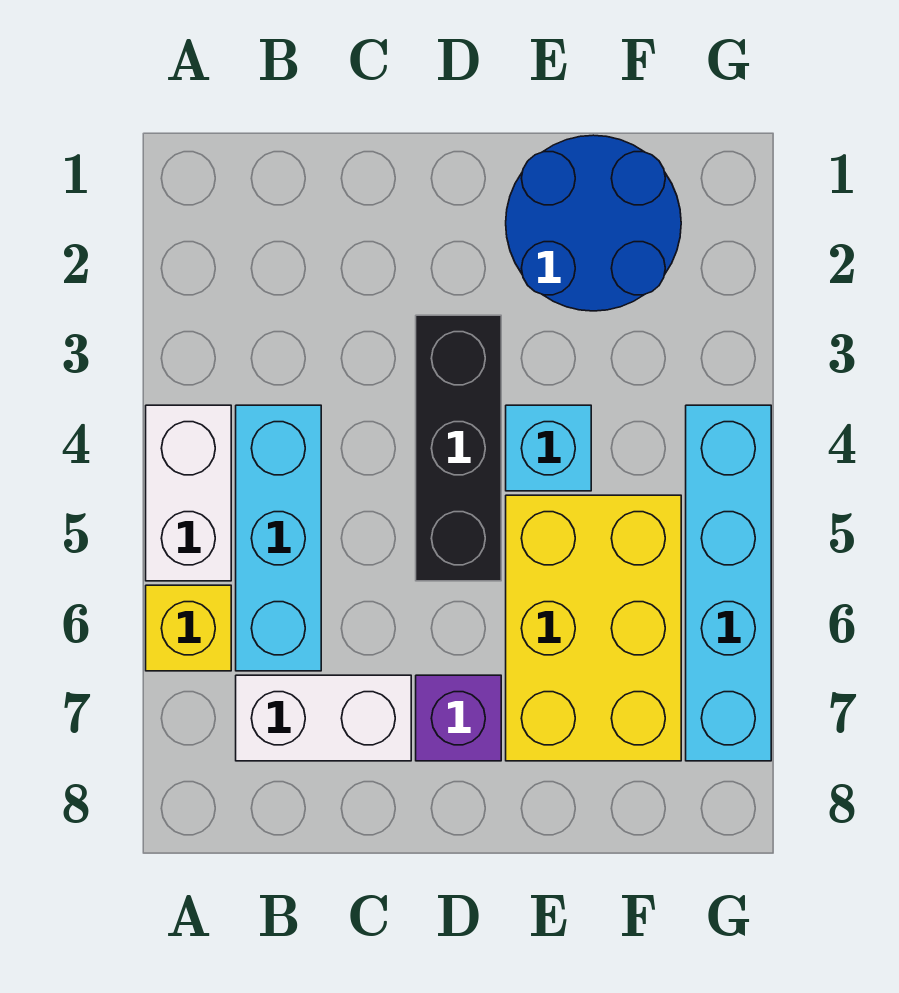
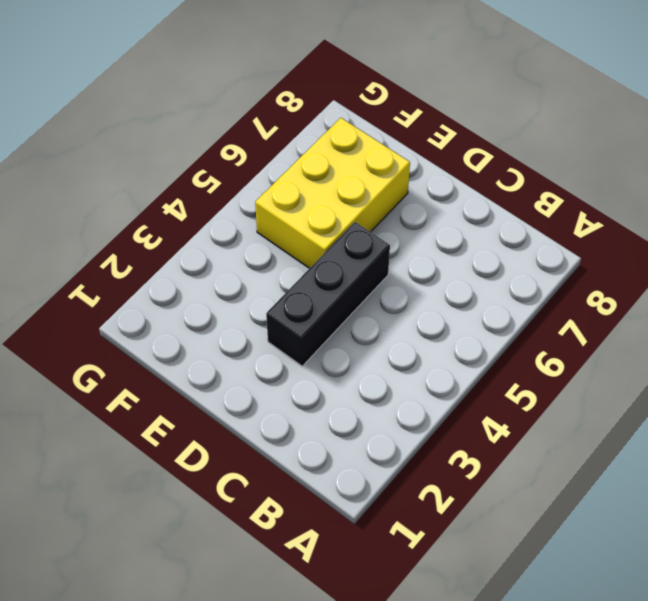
none -> white 1x2 brick [146,405,231,581]
none -> yellow 1x1 brick [146,585,231,671]

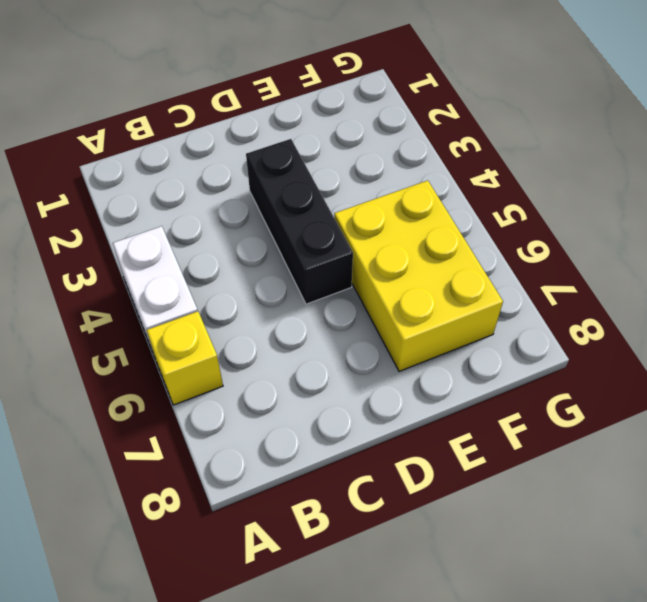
none -> cyan 1x3 brick [236,405,321,671]
none -> white 1x2 brick [236,675,411,761]

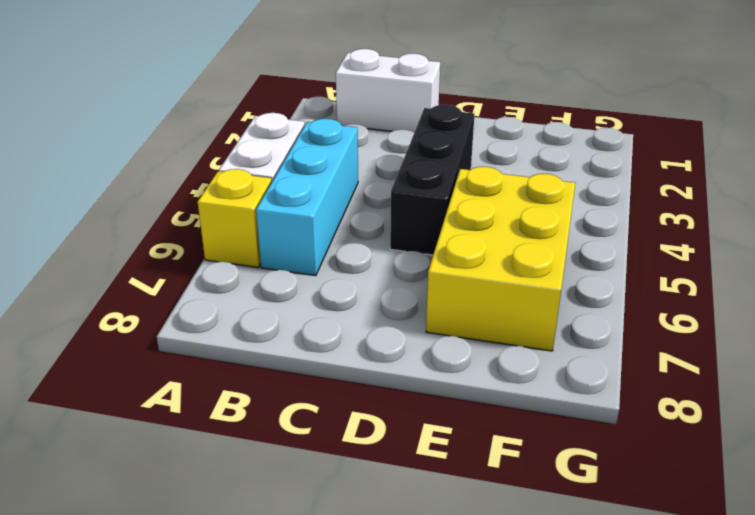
white 1x2 brick [336,49,440,133] -> white 1x2 brick moved to [236,675,411,761]
none -> purple 1x1 brick [416,675,501,761]
none -> blue 2x2 round brick [506,135,681,311]

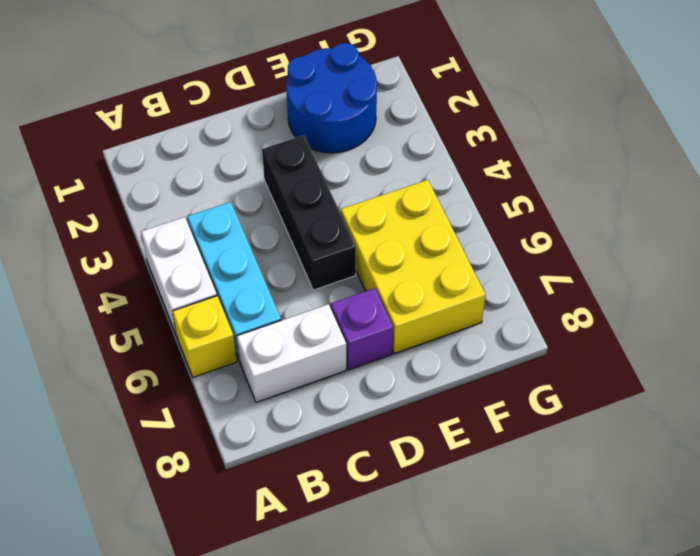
none -> cyan 1x1 brick [506,405,591,491]
none -> cyan 1x4 brick [686,405,771,761]

